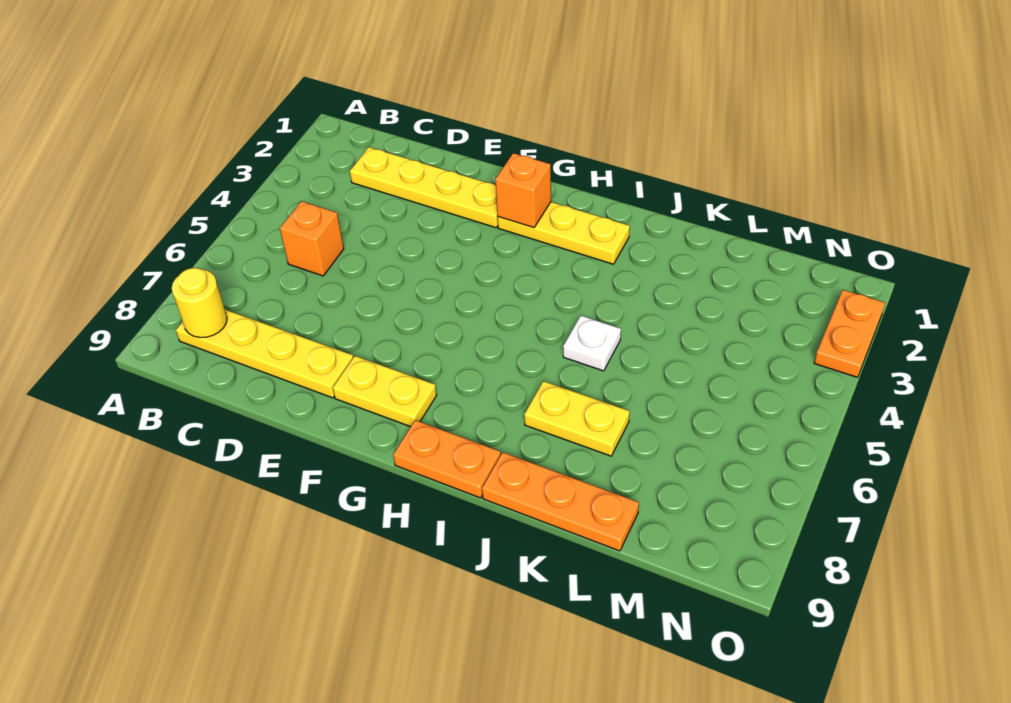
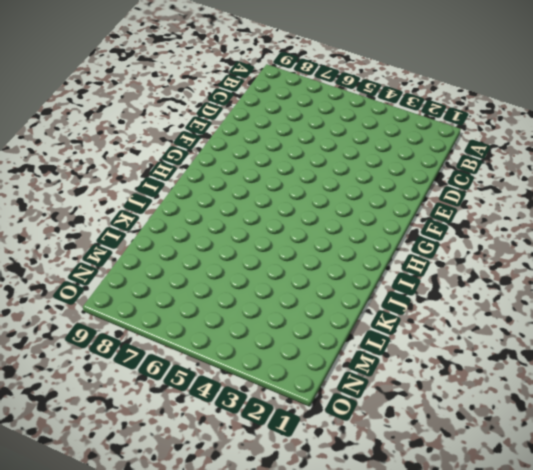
none -> yellow 1x4 plate [176,310,353,398]
none -> yellow 1x4 plate [350,147,498,228]
none -> orange 1x1 brick [280,201,344,276]

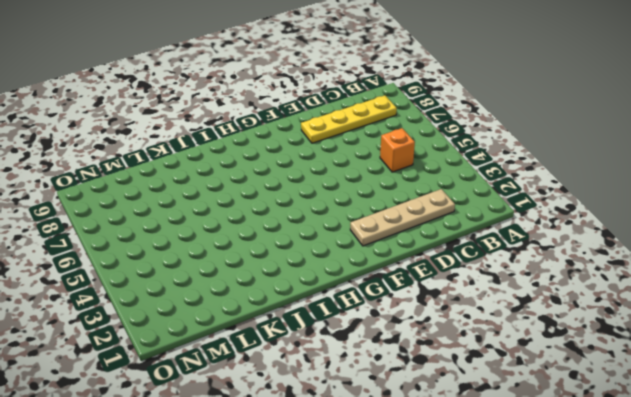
tan 1x4 plate [350,189,455,246] -> yellow 1x4 plate [350,147,498,228]
none -> yellow 1x2 plate [333,356,437,427]
none -> yellow 1x3 plate [498,202,630,264]
none -> orange 1x2 plate [393,420,501,498]

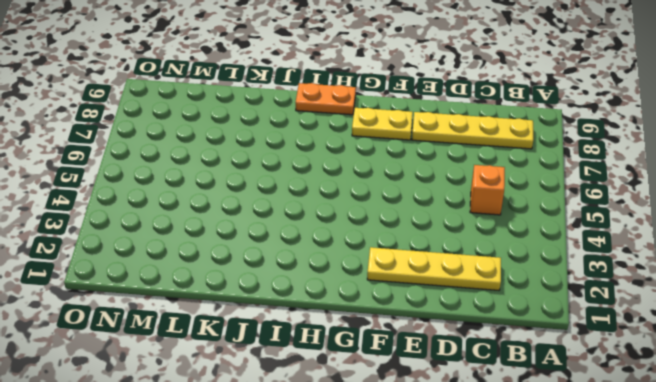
none -> yellow 1x3 plate [498,202,630,264]
none -> white 1x1 plate [563,316,621,371]
none -> yellow 1x2 plate [524,381,629,456]

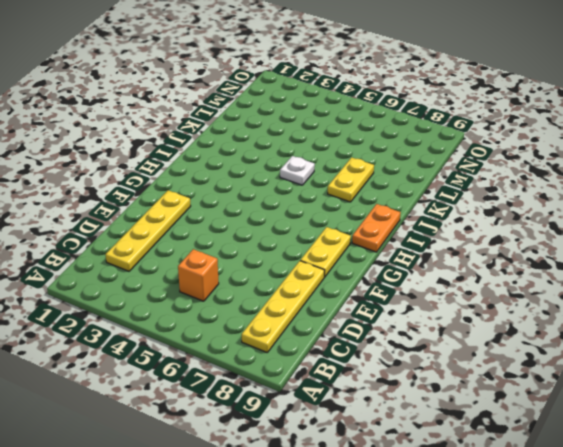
none -> yellow 1x3 plate [498,202,630,264]
none -> orange 1x3 plate [482,452,639,551]
none -> orange 1x2 plate [814,290,885,377]

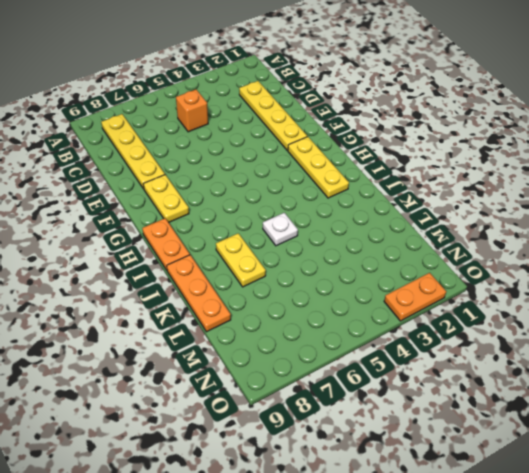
none -> yellow 1x1 round brick [172,268,227,338]
none -> orange 1x1 brick [495,153,551,228]

